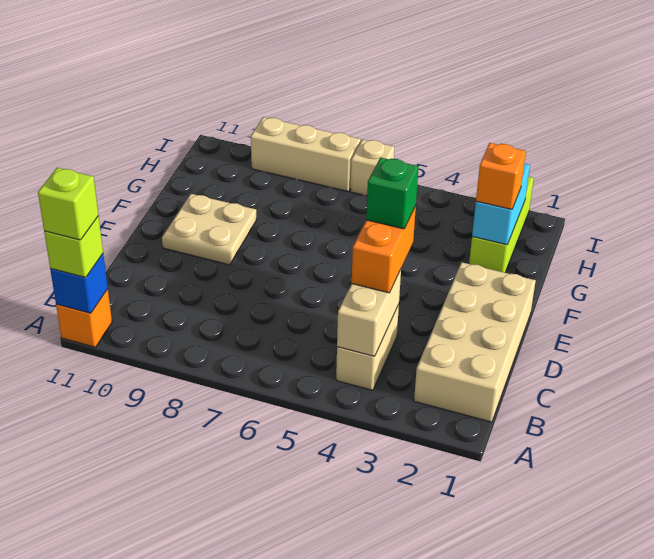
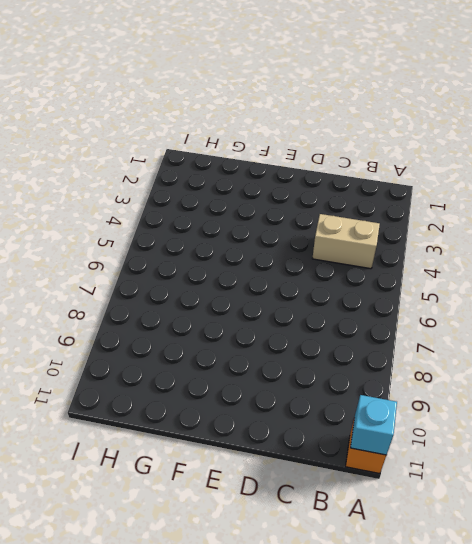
cyan 1x1 brick [350,395,397,455] -> blue 1x1 brick [50,254,108,313]
none -> tan 2x4 brick [414,262,536,422]
none -> tan 2x2 plate [162,194,256,265]
none -> lime 1x3 brick [469,177,534,273]

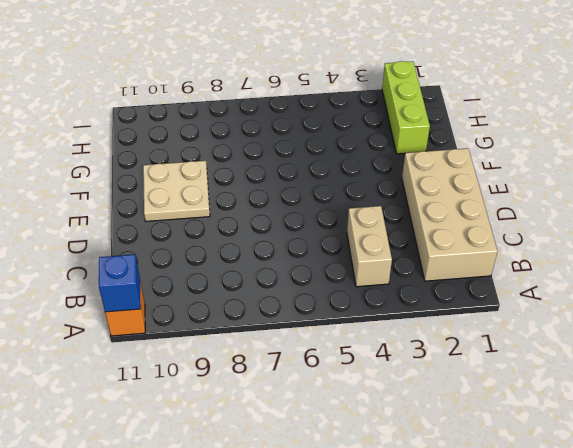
none -> tan 1x1 brick [350,139,394,196]
none -> tan 1x3 brick [251,117,361,192]
none -> tan 1x2 brick [337,269,401,356]

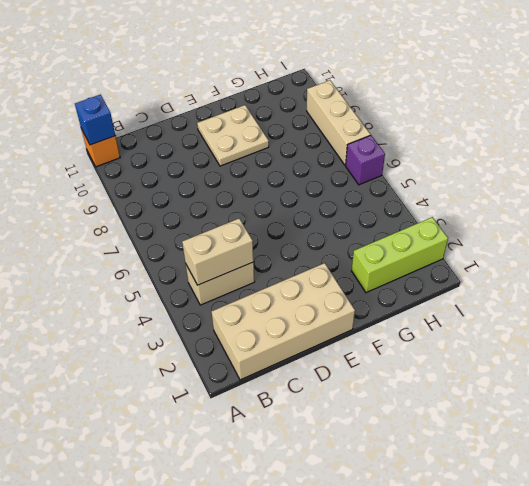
purple 1x1 brick [346,135,385,185] -> tan 1x1 brick [350,139,394,196]
none -> cyan 1x2 brick [472,164,530,245]
none -> lime 1x1 brick [44,216,103,278]
none -> orange 1x2 brick [352,206,416,293]

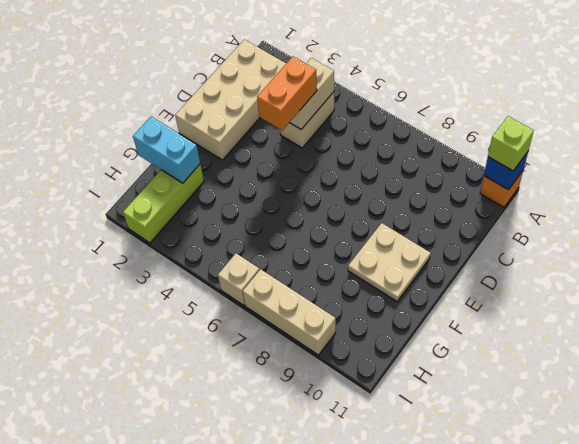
cyan 1x2 brick [133,117,200,183] -> cyan 1x2 brick turned to [472,164,530,245]
none -> orange 1x1 brick [476,143,526,209]
none -> lime 1x1 brick [38,168,98,240]
none -> green 1x1 brick [366,157,419,229]

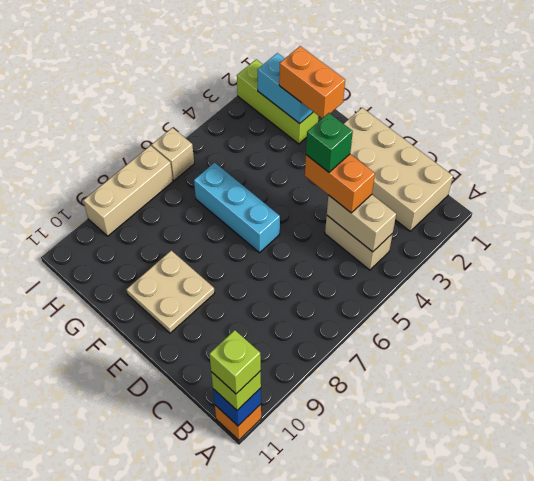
cyan 1x3 brick [194,162,280,253] -> none
orange 1x2 brick [279,46,345,118] -> orange 1x1 brick [476,143,526,209]

